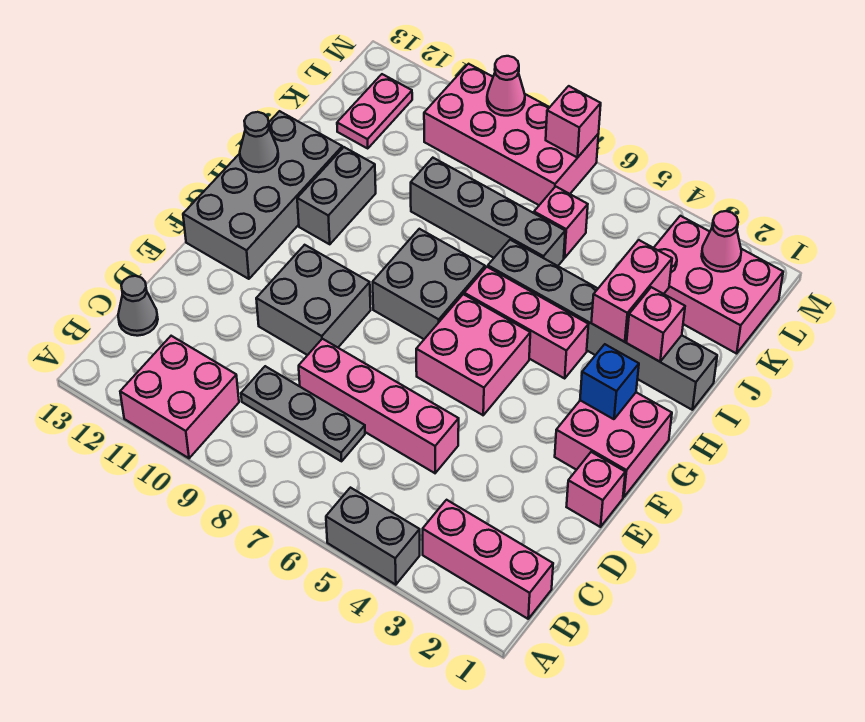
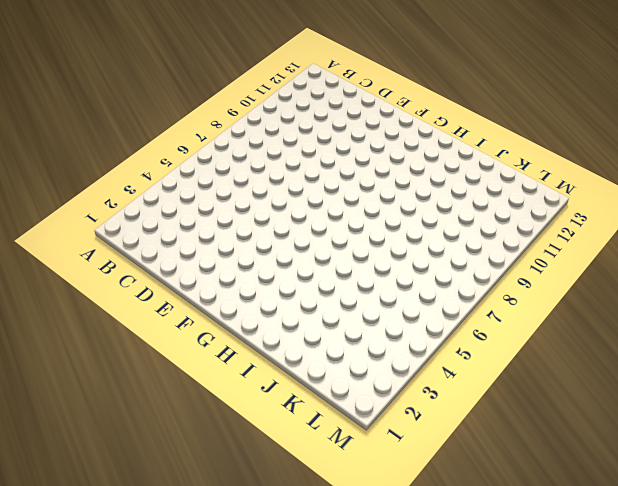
none -> grey 1x2 brick [326,488,420,585]
none -> pink 2x2 brick [120,336,239,458]
none -> pink 1x3 brick [423,500,553,619]

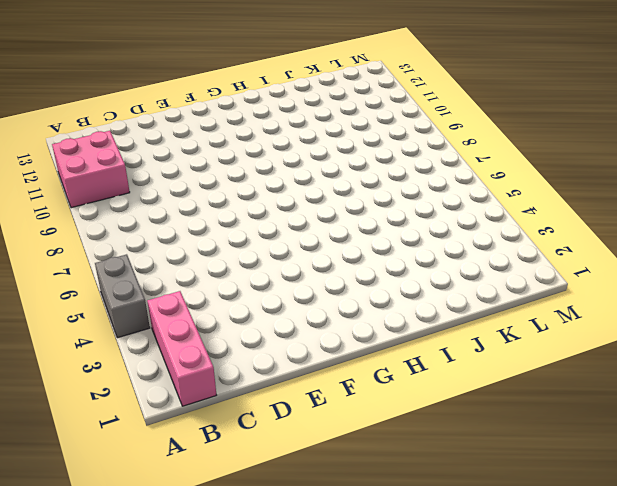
none -> grey 1x3 plate [241,366,365,461]
none -> grey 1x1 cone [118,276,158,336]
none -> pink 1x4 brick [299,339,459,473]

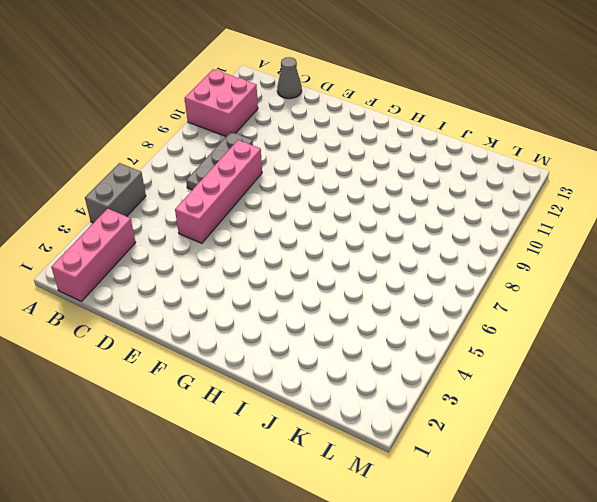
none -> pink 1x1 brick [567,452,625,527]
none -> grey 2x2 brick [256,245,371,355]
none -> pink 2x2 brick [555,392,672,497]

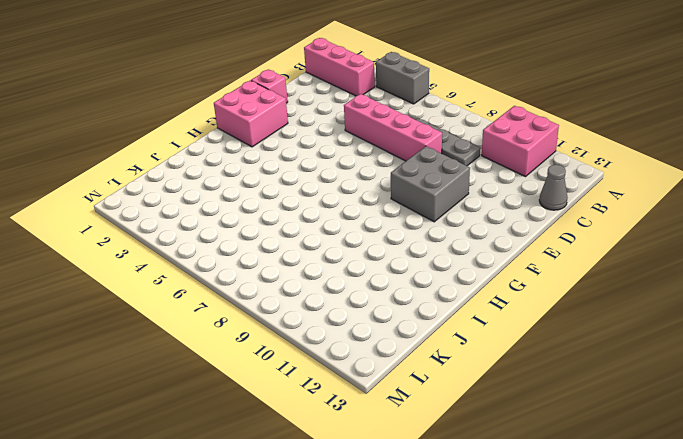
none -> pink 2x2 brick [416,294,530,415]
none -> grey 2x4 brick [183,111,342,279]
none -> grey 2x2 brick [373,229,485,339]

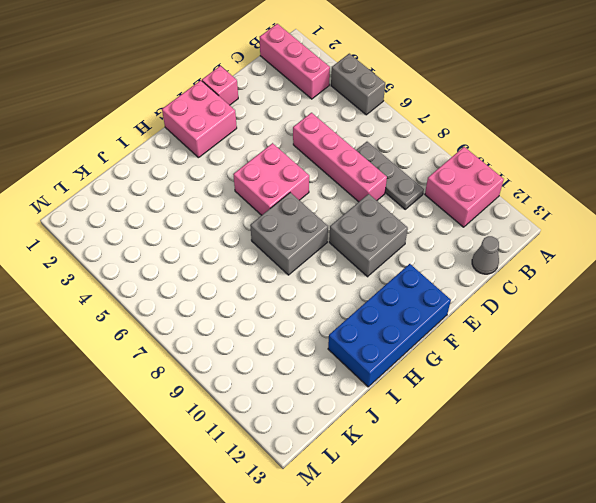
blue 2x4 brick [328,264,451,387] -> grey 2x4 brick [183,111,342,279]
none -> pink 1x3 brick [464,267,589,378]
none -> grey 1x2 brick [297,147,376,244]
none -> grey 1x6 brick [488,240,717,410]

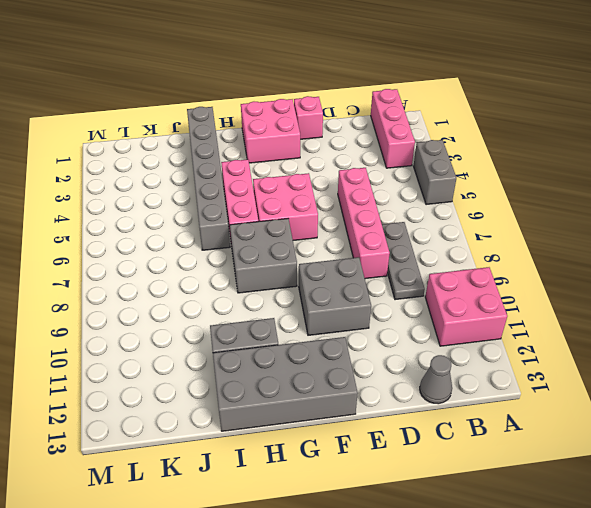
none -> grey 1x4 brick [411,158,565,266]
none -> pink 2x3 brick [654,216,783,354]
none -> pink 1x1 brick [534,186,588,258]

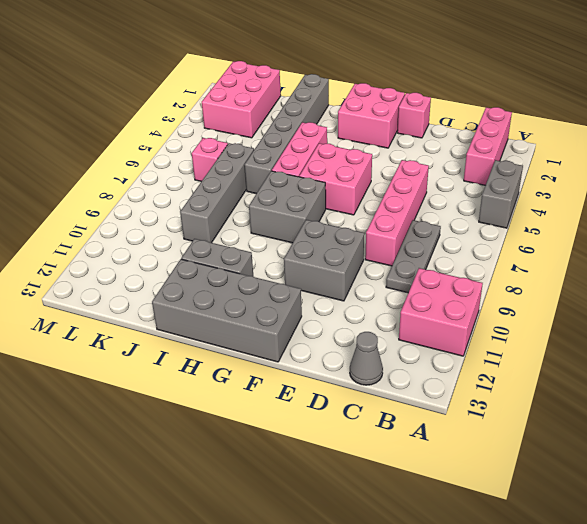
none -> pink 1x2 plate [337,74,412,148]
none -> pink 2x4 brick [424,64,598,205]
none -> blue 1x1 brick [580,344,639,419]

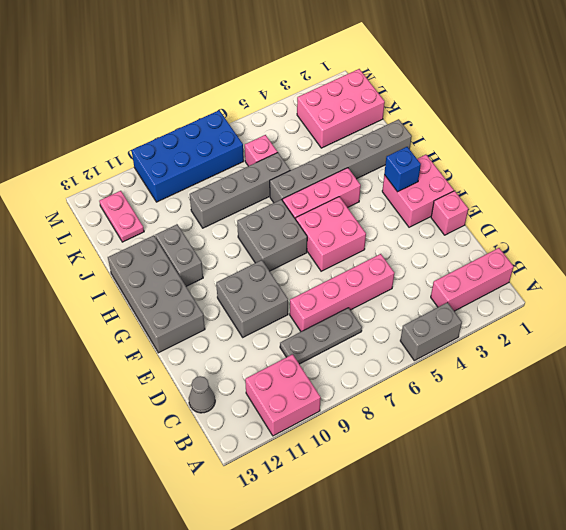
blue 2x4 brick [132,110,244,202] -> pink 2x4 brick [424,64,598,205]
none -> grey 1x1 cone [240,112,278,172]
none -> pink 1x1 brick [627,287,685,362]
none -> pink 1x2 brick [591,240,672,342]

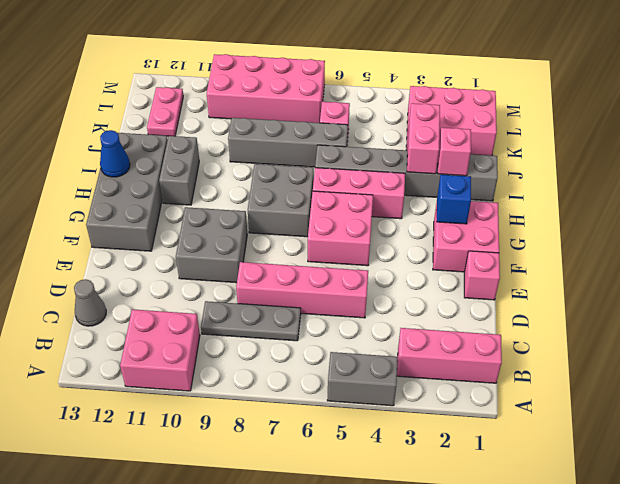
blue 1x1 cone [100,130,130,177] -> grey 1x1 cone [240,112,278,172]
none -> pink 1x1 cone [702,211,741,272]
none -> pink 1x1 brick [546,86,601,158]
none -> pink 1x1 cone [487,56,525,116]

